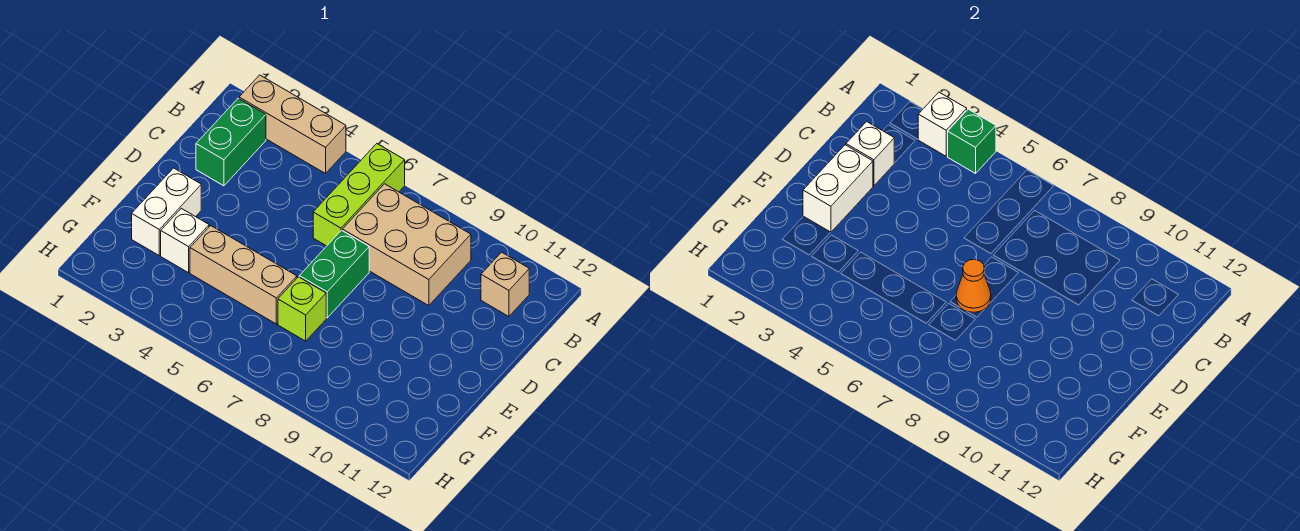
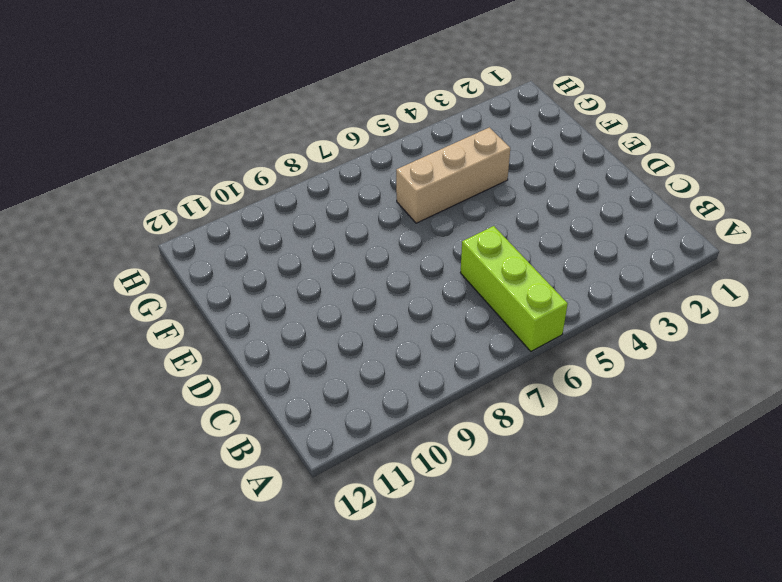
none -> tan 1x3 brick [239,75,346,174]
none -> green 1x2 brick [196,98,266,186]
none -> tan 2x3 brick [342,184,471,306]

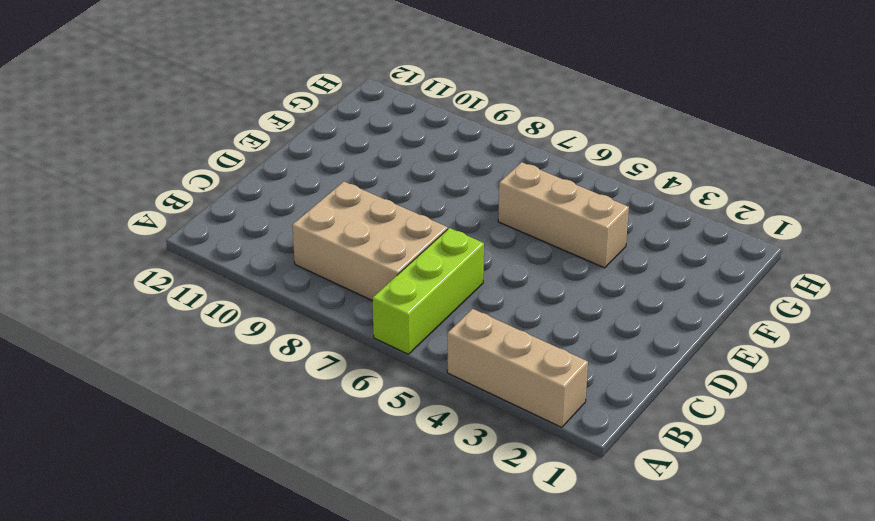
none -> green 1x2 brick [196,98,266,186]
none -> tan 1x1 brick [481,252,529,316]
none -> green 1x2 brick [299,230,369,318]

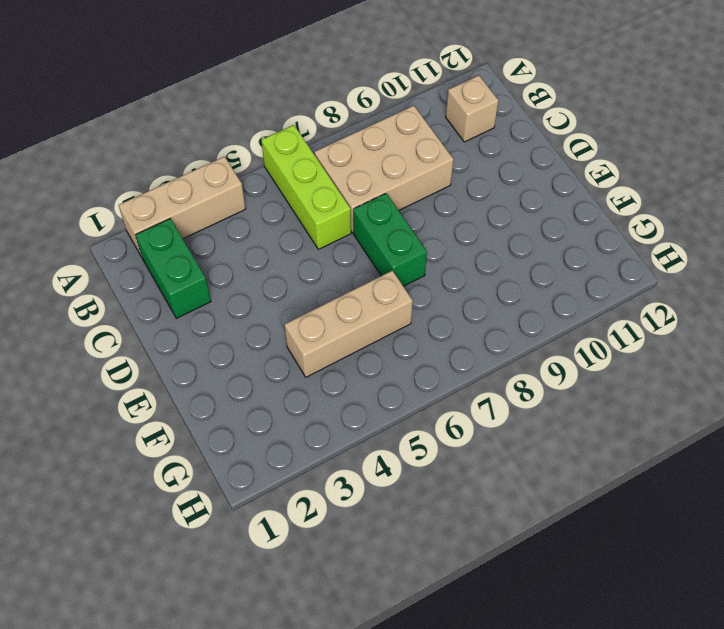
none -> white 1x2 brick [132,168,201,255]
none -> white 1x1 brick [161,208,209,273]
none -> lime 1x1 brick [278,277,326,341]

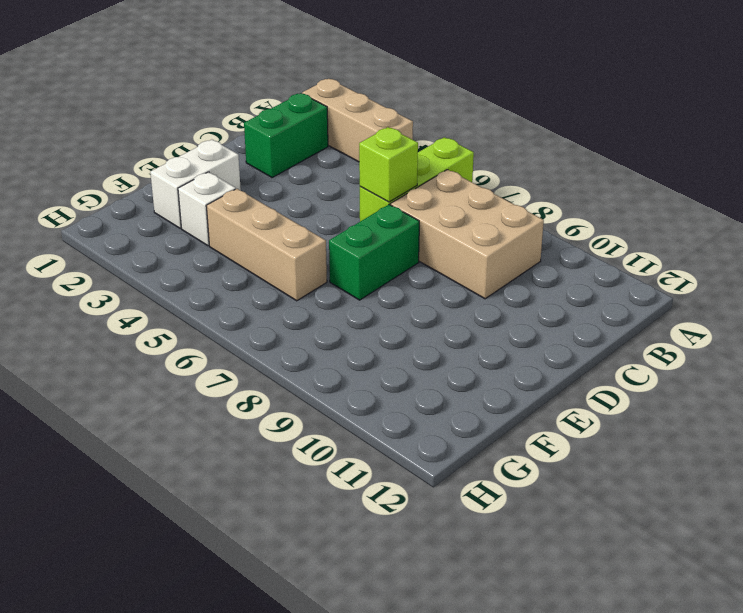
lime 1x1 brick [359,127,418,202] -> lime 1x1 brick moved to [278,277,326,341]
none -> tan 1x1 brick [481,252,529,316]
none -> white 1x1 brick [918,92,967,156]
none -> green 1x1 brick [948,109,996,174]

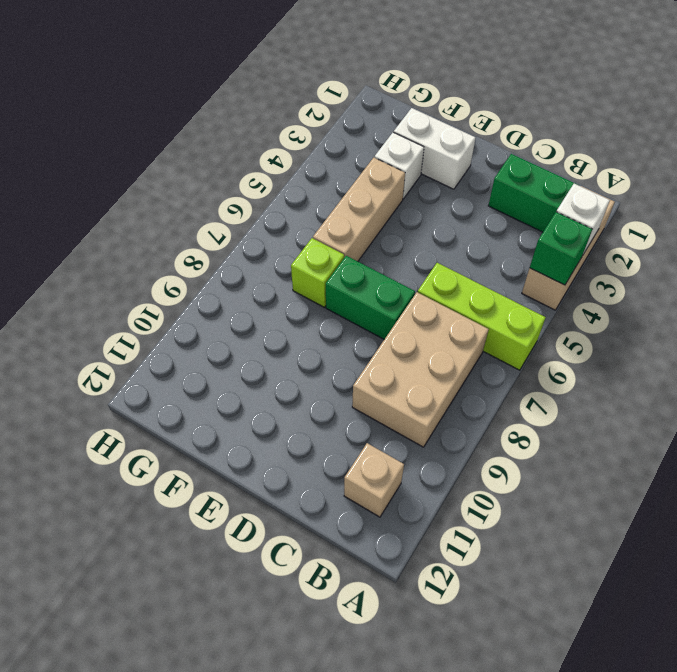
none -> white 1x1 brick [846,122,894,186]
none -> white 1x2 brick [803,145,873,232]
none -> orange 1x1 cone [956,259,991,312]

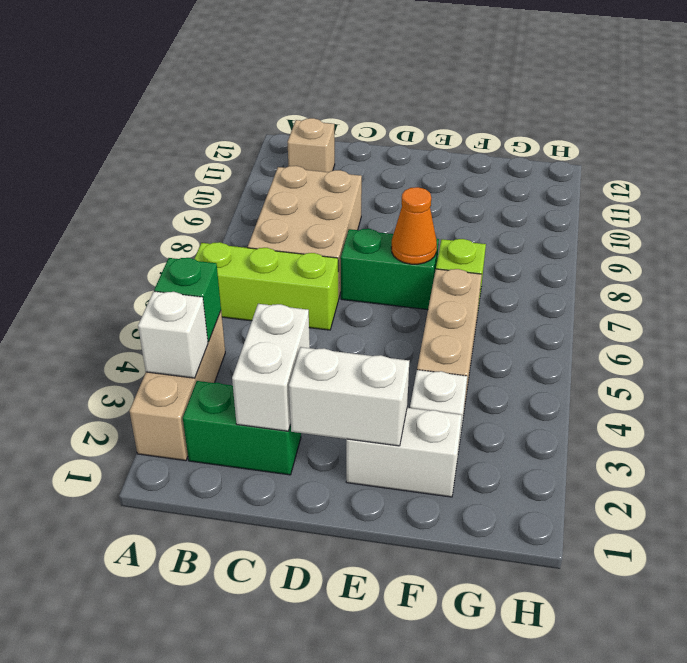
white 1x2 brick [232,304,310,431] -> white 1x1 brick [846,122,894,186]

